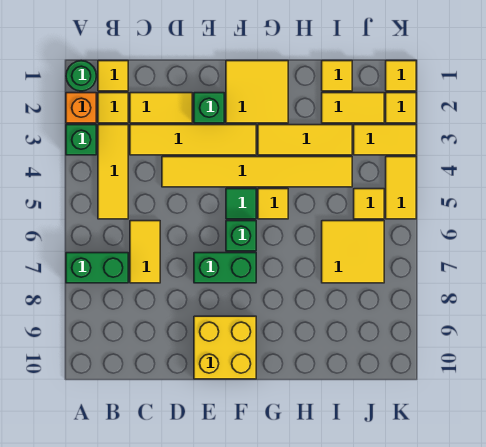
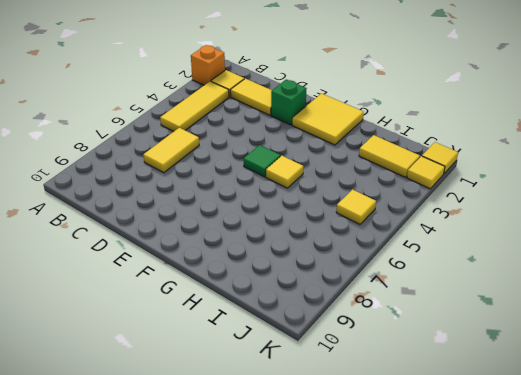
none -> green 1x1 round brick [66,61,96,91]
none -> green 1x1 brick [66,125,96,155]
none -> green 1x2 brick [66,253,128,283]

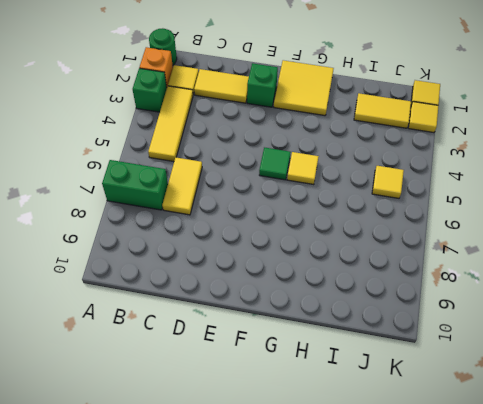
none -> yellow 1x1 tile [98,61,128,91]
none -> yellow 1x4 tile [130,125,256,155]
none -> yellow 1x6 tile [162,157,352,187]

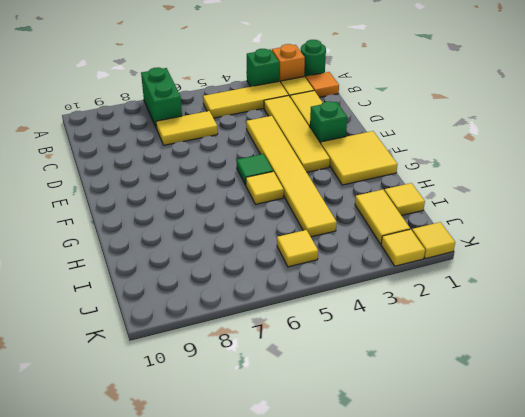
orange 1x1 tile [306,72,339,98] -> yellow 1x1 tile [98,61,128,91]
none -> green 1x2 brick [194,253,256,283]
none -> yellow 2x2 brick [194,316,256,379]
none -> green 1x1 brick [226,221,256,251]

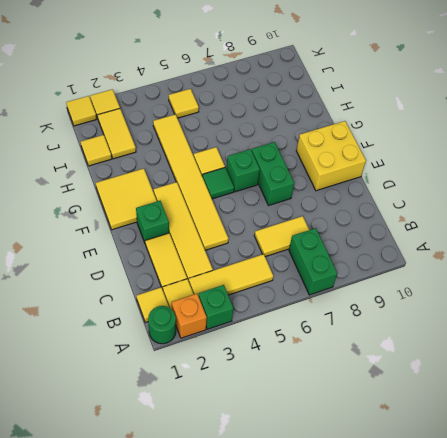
none -> yellow 1x3 tile [258,125,352,155]
none -> yellow 2x2 tile [322,221,384,283]
none -> yellow 1x2 tile [354,125,416,155]

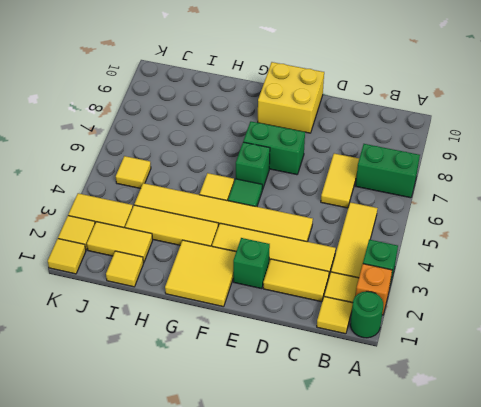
none -> yellow 2x2 tile [322,221,384,283]
none -> yellow 1x2 tile [386,157,416,219]

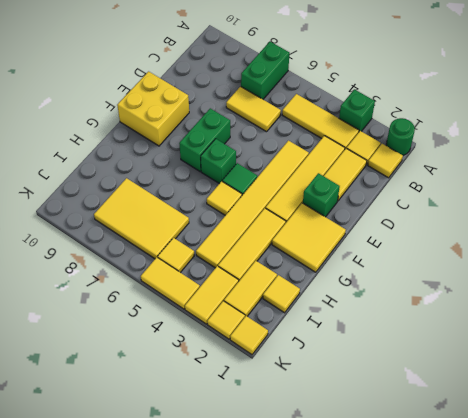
yellow 2x3 tile [94,178,189,259] -> yellow 2x2 tile [322,221,384,283]
none -> orange 1x1 brick [66,93,96,123]

